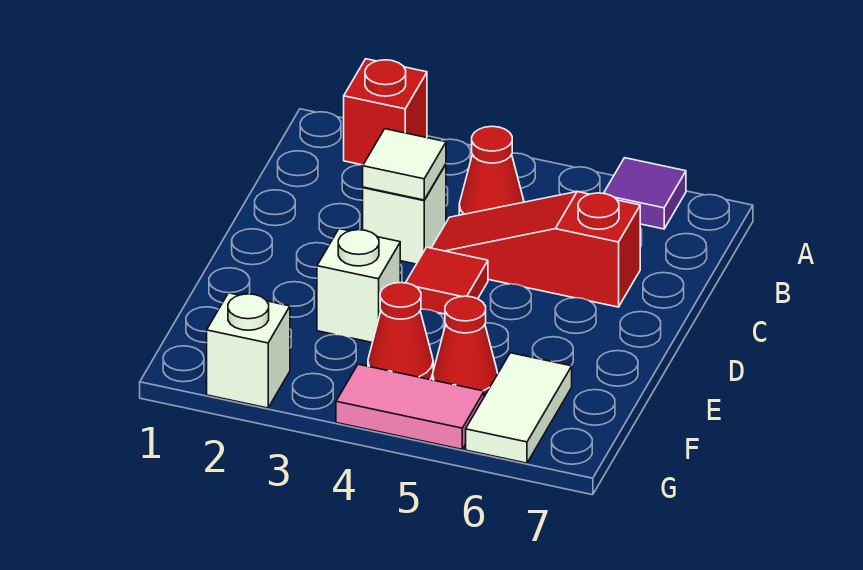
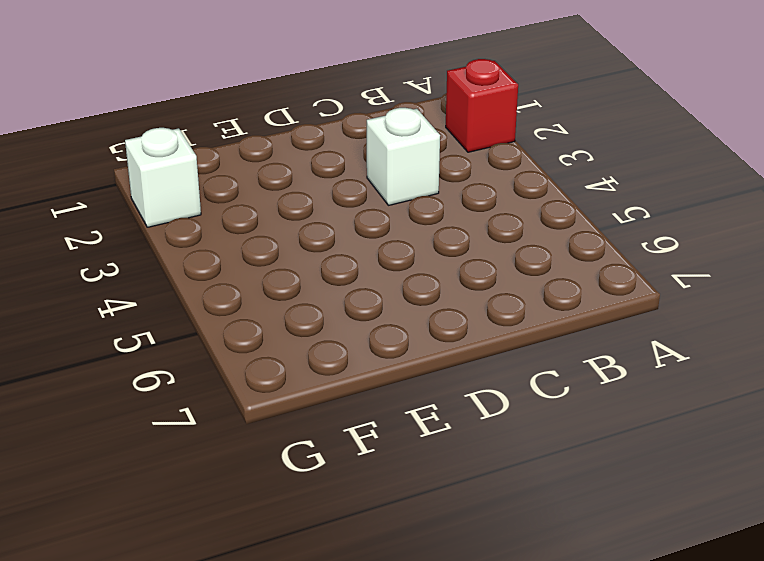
none -> purple 1x1 tile [604,158,686,229]
none -> red 1x1 cone [459,126,524,215]
none -> red 1x3 slope [432,192,640,307]

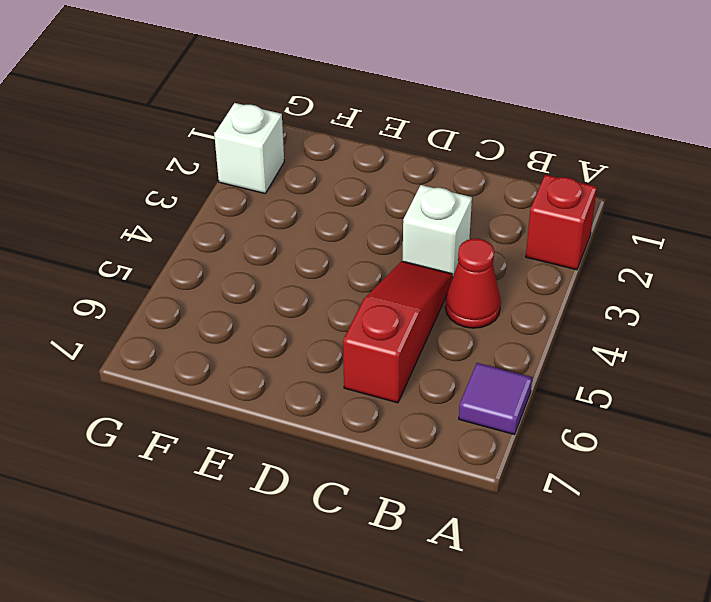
none -> red 1x1 tile [406,247,488,314]
none -> white 1x1 brick [317,229,400,343]
none -> red 1x1 cone [368,283,433,379]

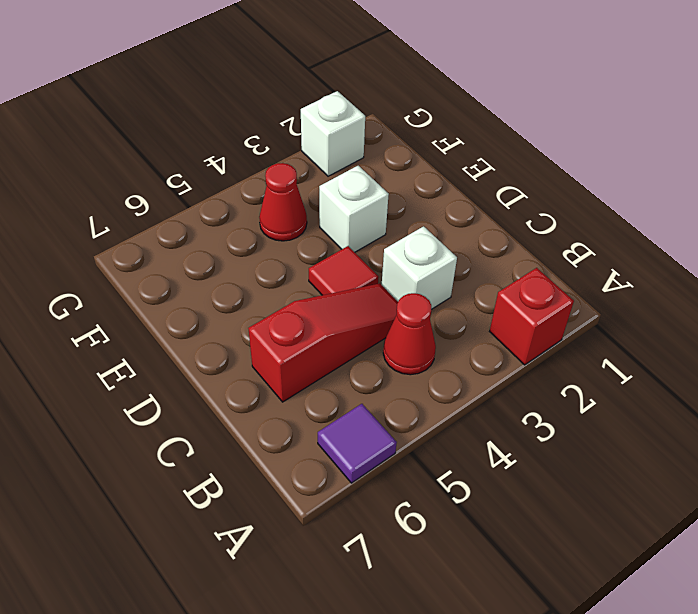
none -> red 1x1 cone [433,296,498,397]
none -> white 1x2 tile [466,353,572,463]
none -> pink 1x2 tile [336,364,484,449]

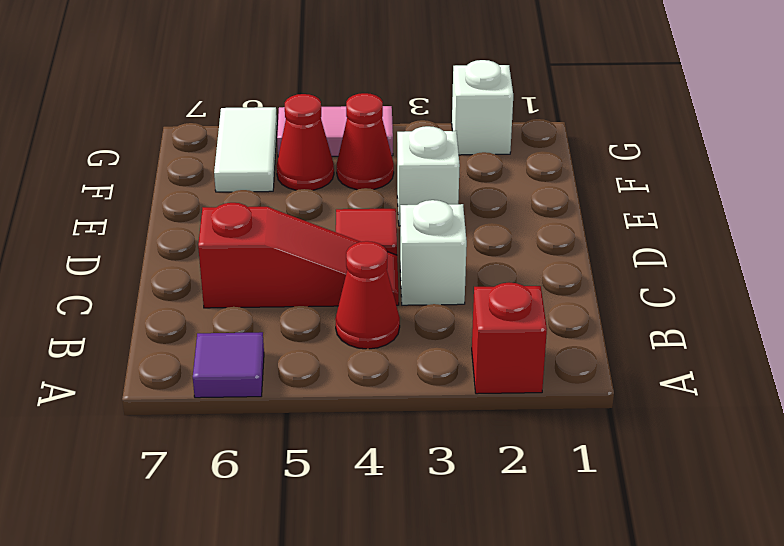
none -> white 1x1 tile [363,129,446,200]

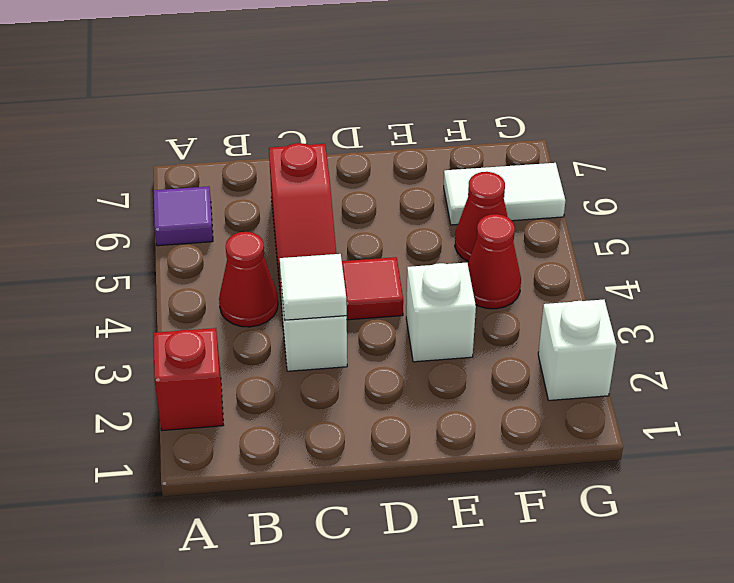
none -> pink 1x2 tile [336,364,484,449]

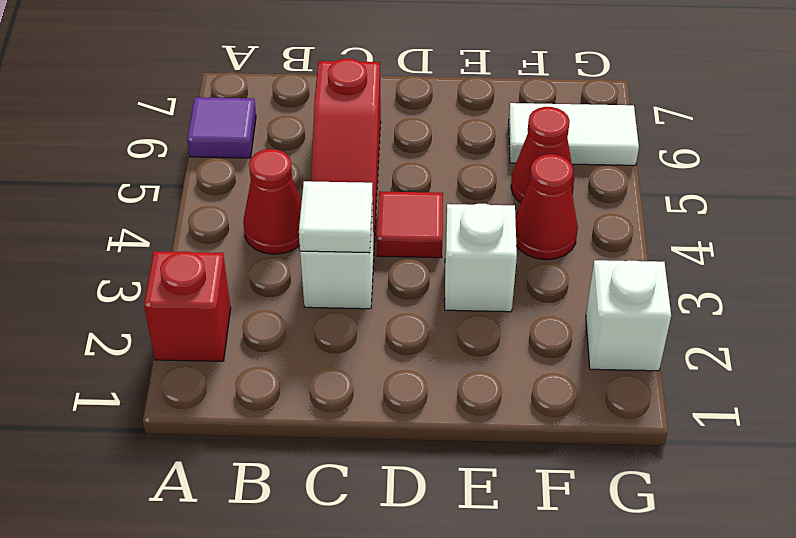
none -> pink 1x2 tile [336,364,484,449]

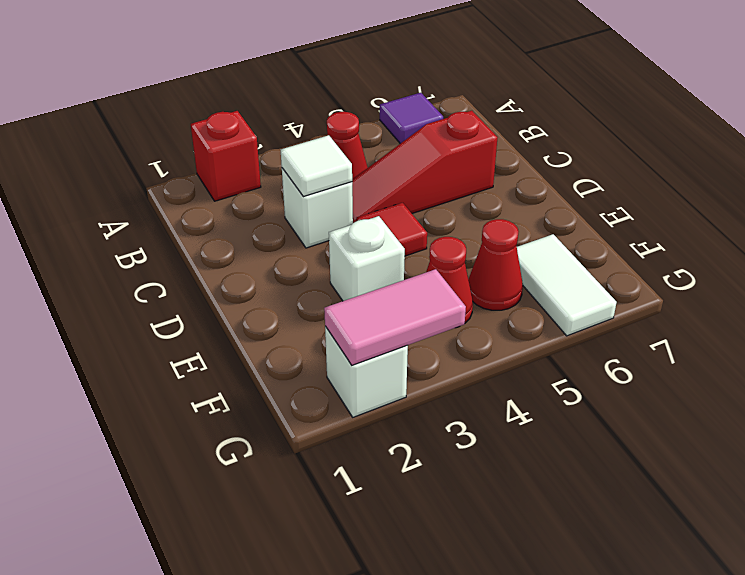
pink 1x2 tile [324,269,466,365] -> pink 1x2 tile moved to [336,364,484,449]

